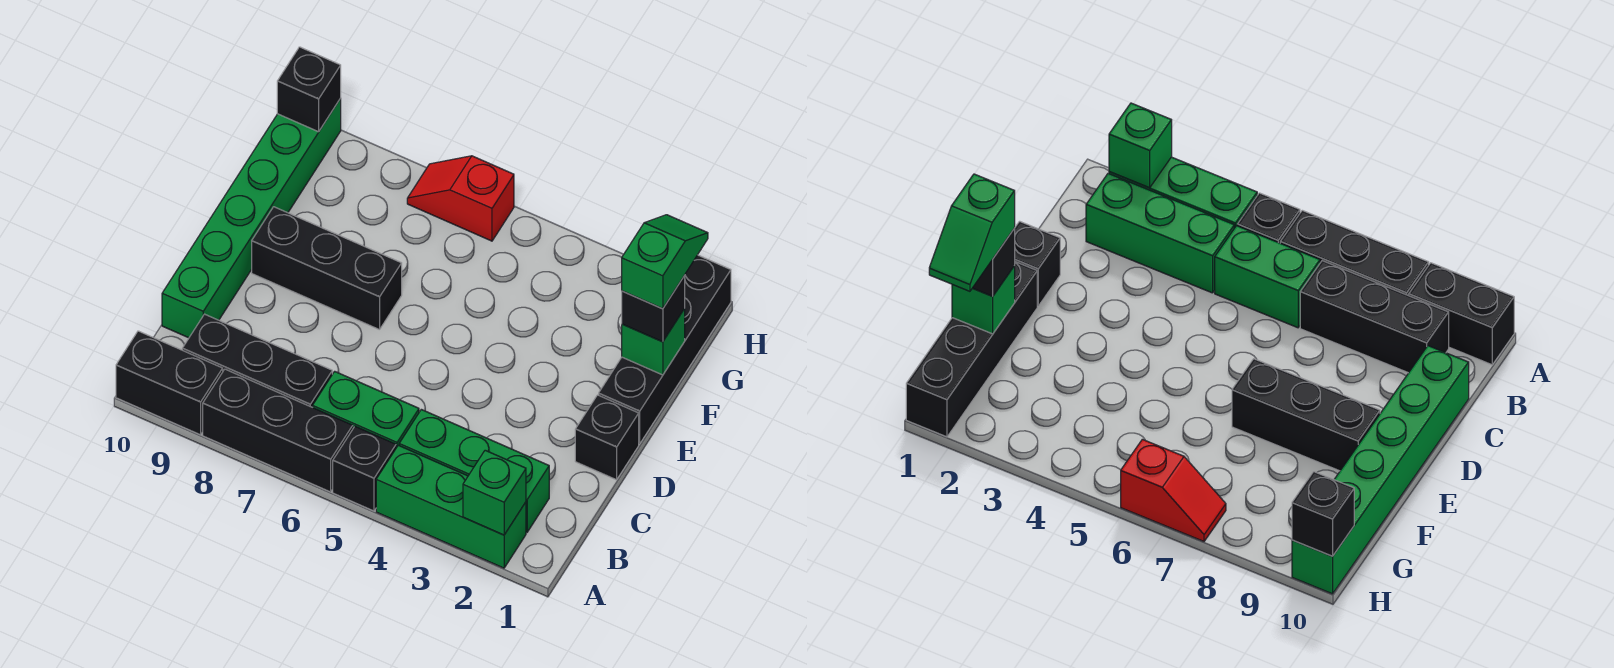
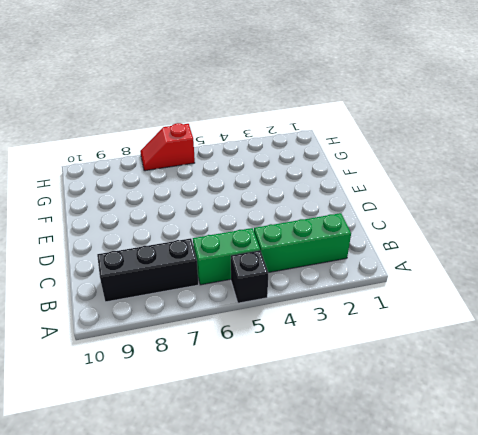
none -> green 1x3 brick [376,445,526,568]
none -> black 1x3 brick [203,369,353,492]
none -> black 1x2 brick [116,331,223,435]

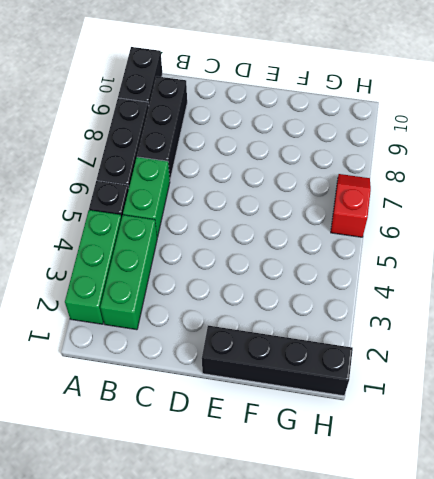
none -> green 1x6 brick [162,99,341,338]
none -> black 1x1 brick [575,395,639,480]
none -> black 1x3 brick [252,207,402,330]

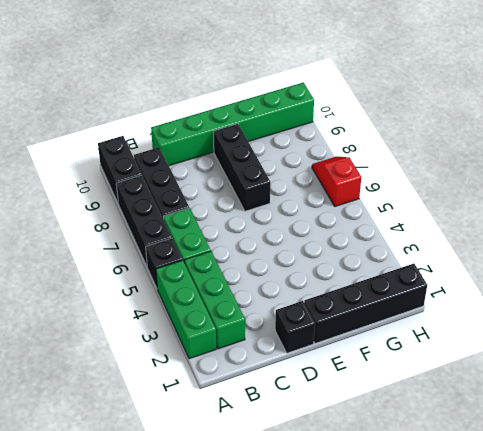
none -> green 1x1 brick [463,450,526,535]
none -> green 1x1 brick [622,309,685,375]
none -> black 1x1 brick [277,47,341,132]

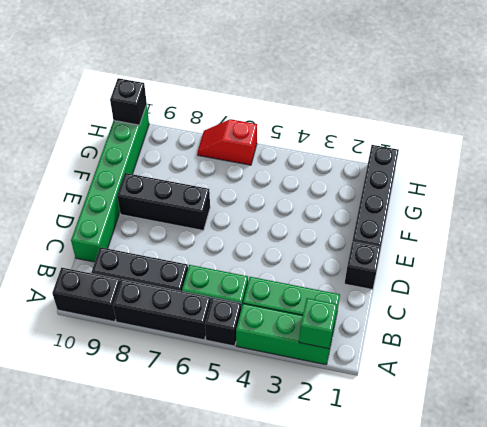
none -> green 1x1 brick [622,309,685,375]
none -> black 1x1 brick [622,276,685,342]
none -> green 1x2 slope [622,215,708,309]

